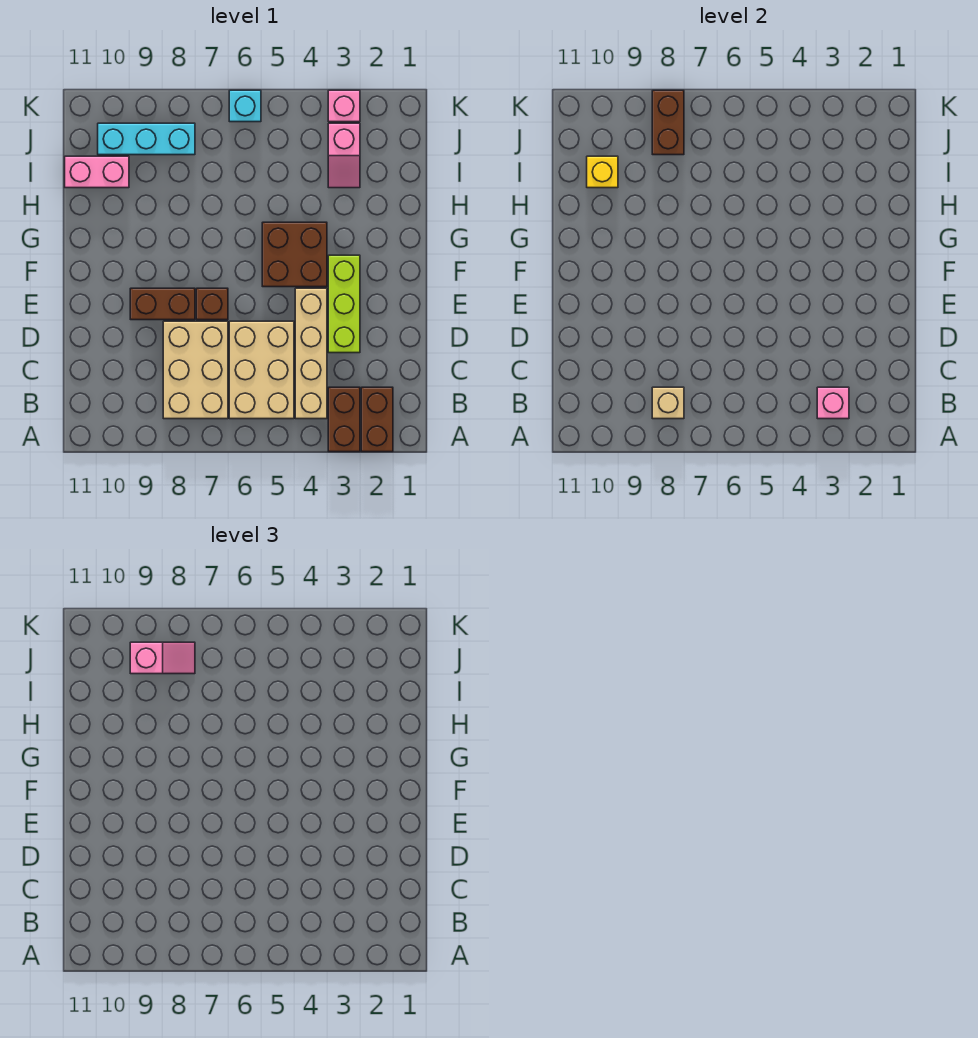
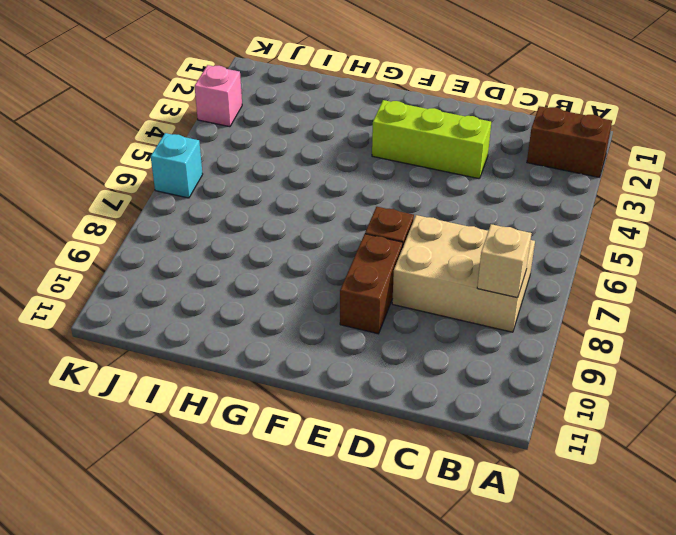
none -> brown 1x2 brick [328,387,360,452]
none -> tan 1x4 brick [295,288,327,419]
none -> tan 2x3 brick [229,321,294,419]

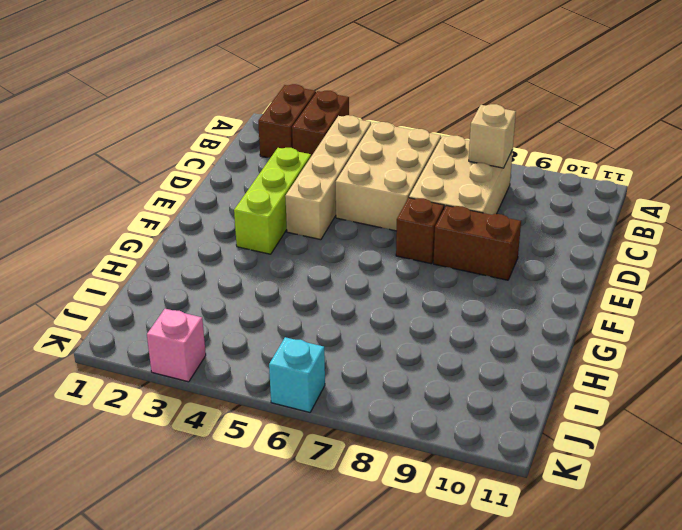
none -> brown 2x2 brick [262,222,327,287]
none -> pink 1x2 slope [328,123,360,188]
none -> pink 1x2 brick [65,156,129,188]

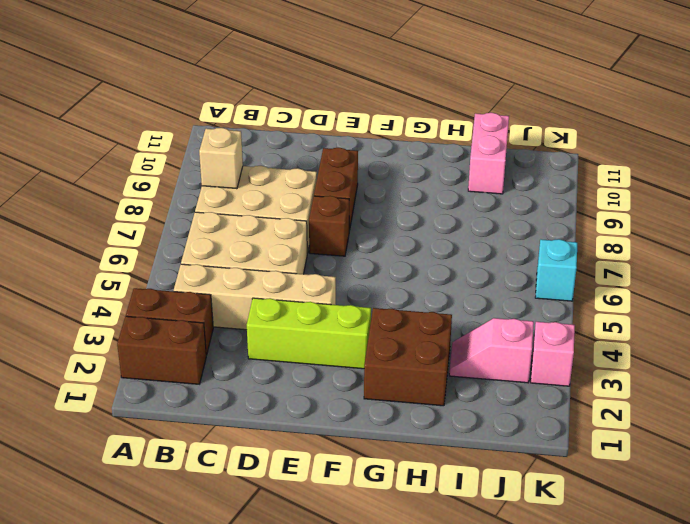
brown 2x2 brick [364,308,452,406] -> brown 2x2 brick moved to [262,222,327,287]
none -> cyan 1x3 brick [98,123,195,155]
none -> pink 1x1 brick [817,387,849,419]
none -> yellow 1x1 brick [587,156,618,188]

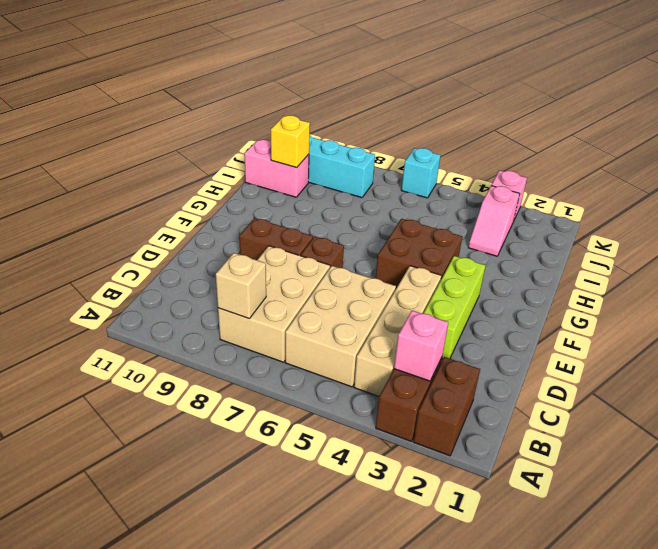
none -> brown 1x2 brick [652,90,684,155]
none -> pink 1x2 slope [130,642,195,674]

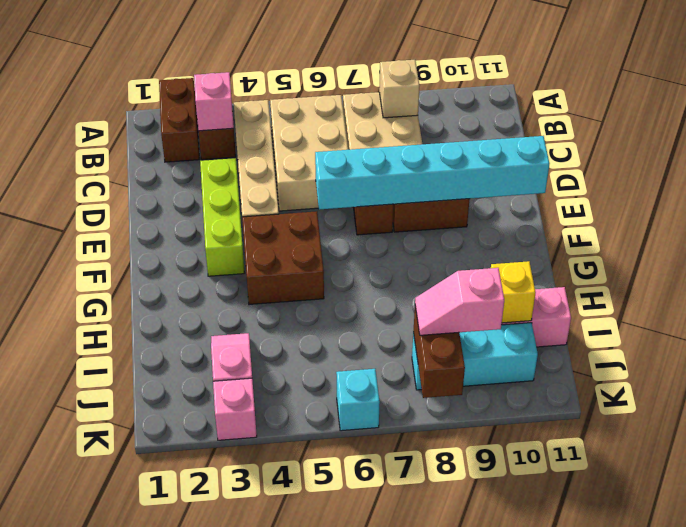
cyan 1x6 brick [315,136,549,209] -> none

